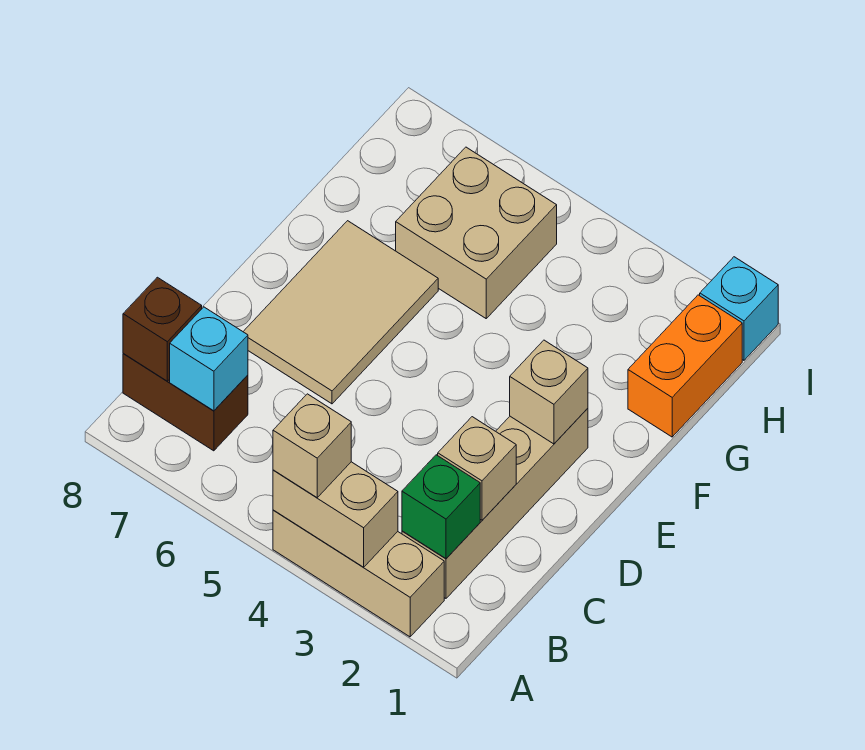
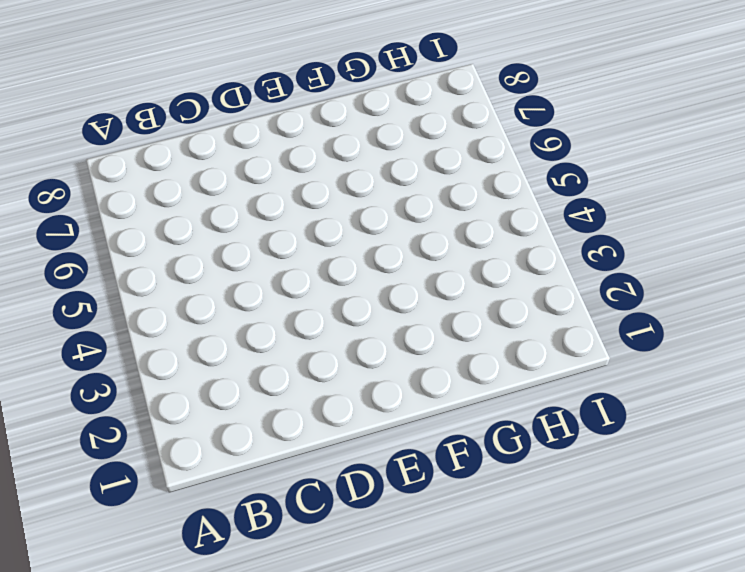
none -> tan 1x3 brick [273,510,444,637]
none -> tan 1x4 brick [402,408,588,598]
none -> brown 1x2 brick [123,354,248,451]

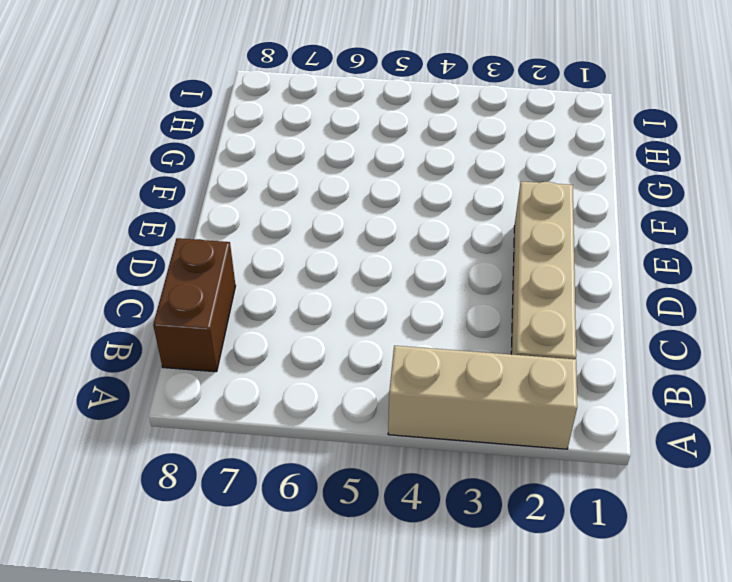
brown 1x2 brick [153,238,236,372] -> brown 1x2 brick turned to [123,354,248,451]
none -> tan 2x3 tile [243,221,438,404]
none -> orange 1x2 brick [628,295,742,437]
none -> tan 2x2 brick [396,147,557,318]

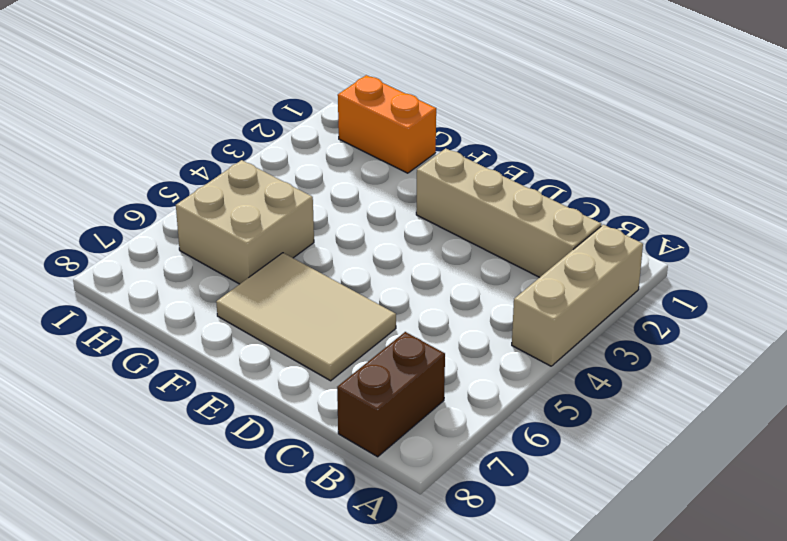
none -> cyan 1x1 brick [700,257,778,360]
none -> tan 1x2 brick [273,462,398,567]
none -> green 1x1 brick [402,455,480,558]

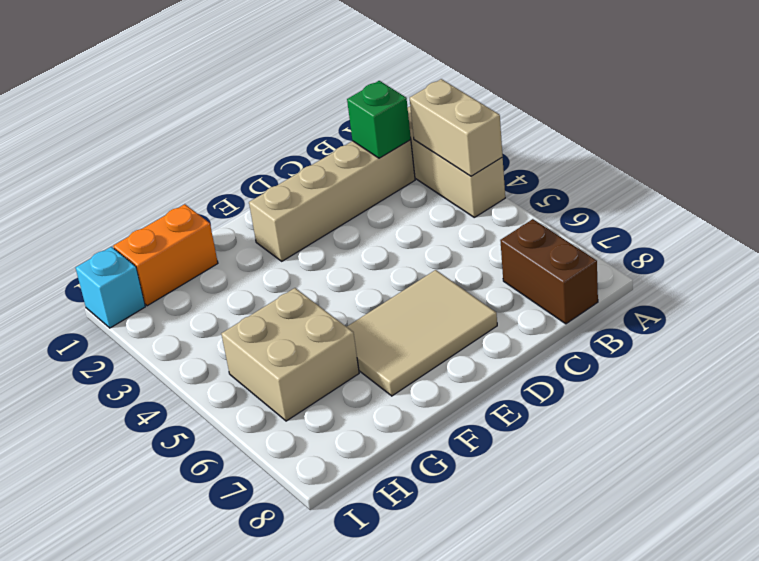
none -> cyan 1x1 brick [170,307,248,411]
none -> brown 1x1 brick [123,277,202,381]
none -> tan 1x1 brick [438,417,516,520]

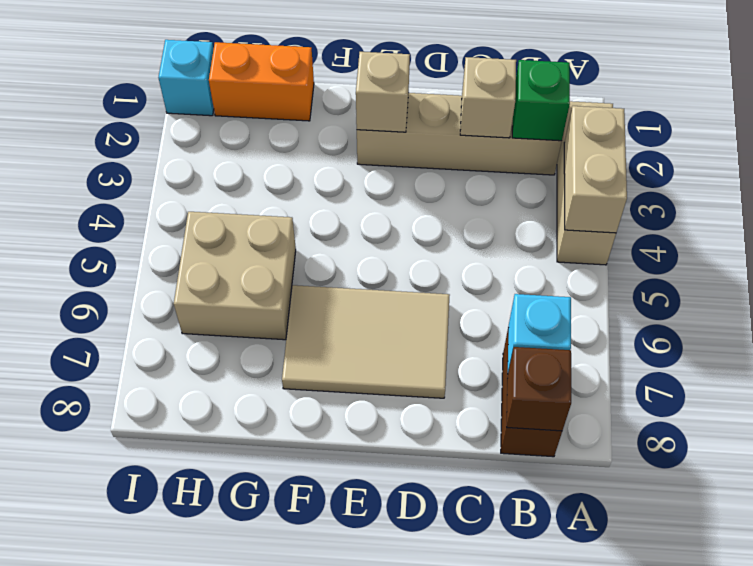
none -> tan 1x1 brick [273,394,351,498]

